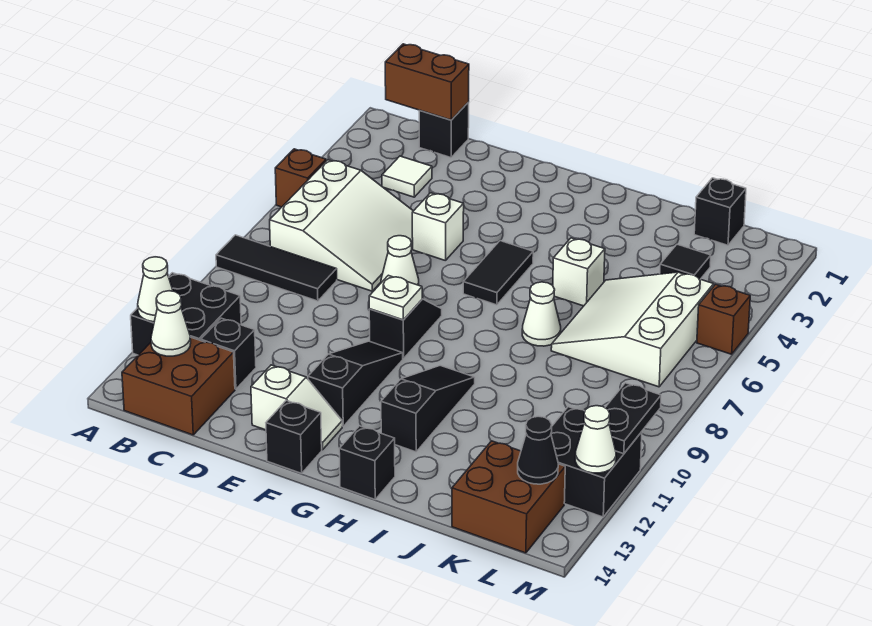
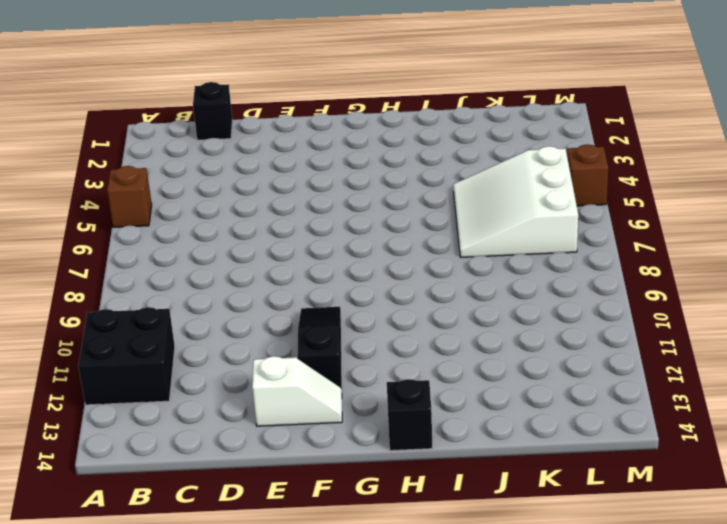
none -> black 1x3 tile [216,235,337,301]
none -> white 3x3 slope [270,160,413,291]
none -> brown 2x2 brick [122,337,235,435]
none -> white 1x1 tile [382,156,432,197]

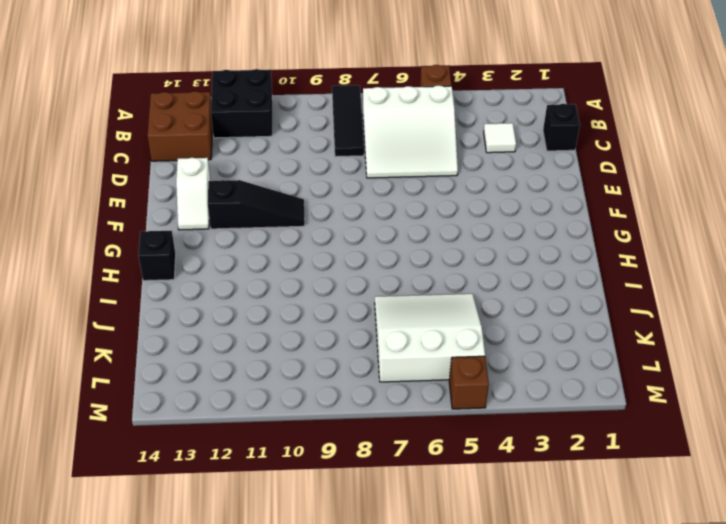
none -> black 1x1 brick [201,318,256,389]
none -> white 1x1 brick [412,193,464,261]
none -> white 1x1 cone [381,236,419,285]
none -> black 1x2 slope [369,299,442,358]

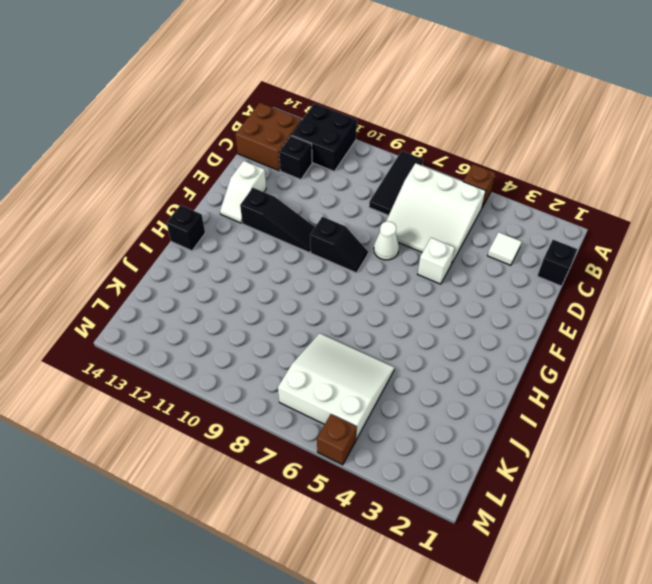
none -> black 1x1 brick [266,401,322,473]
none -> black 1x2 tile [463,241,533,305]
none -> black 1x3 slope [381,366,475,452]
none -> white 1x1 brick [553,238,605,306]

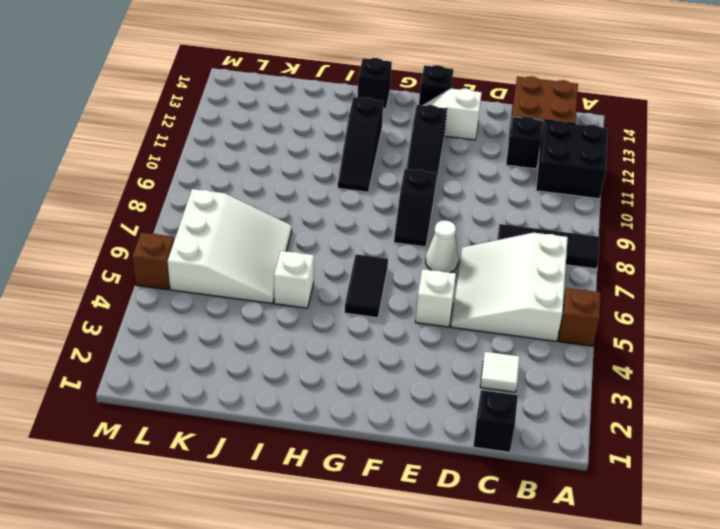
none -> white 1x1 cone [522,282,561,346]
none -> black 1x1 brick [694,178,746,245]
none -> black 1x1 tile [660,244,711,279]
none -> brown 2x2 brick [452,441,565,553]

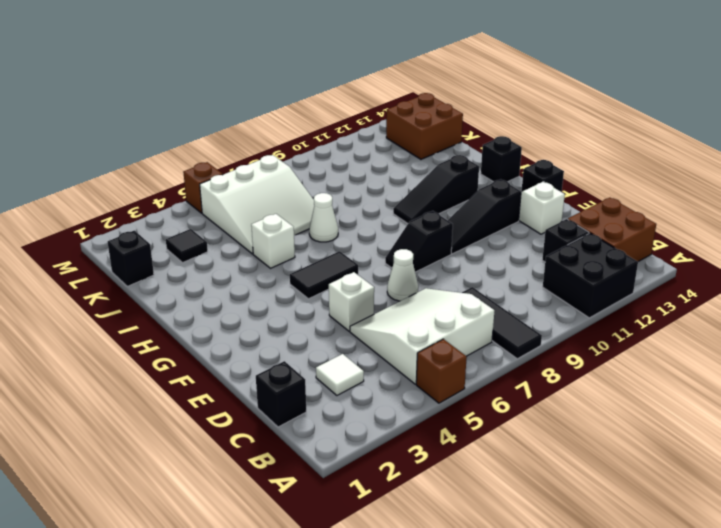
none -> black 2x2 brick [551,407,642,517]
none -> white 1x1 cone [138,257,173,322]
none -> brown 1x2 brick [385,44,469,120]
none -> white 1x1 cone [151,291,191,356]

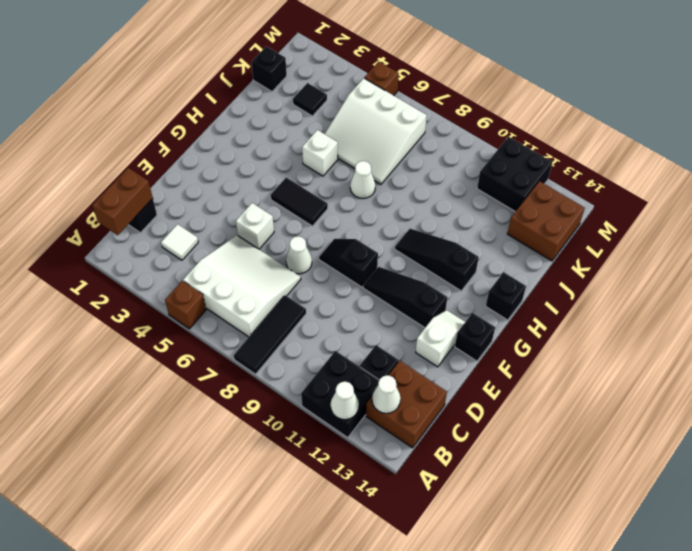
none -> white 1x1 plate [369,275,422,320]
none -> black 1x1 cone [518,416,558,484]
none -> black 1x2 plate [605,383,661,454]
none -> white 1x1 cone [575,406,616,473]

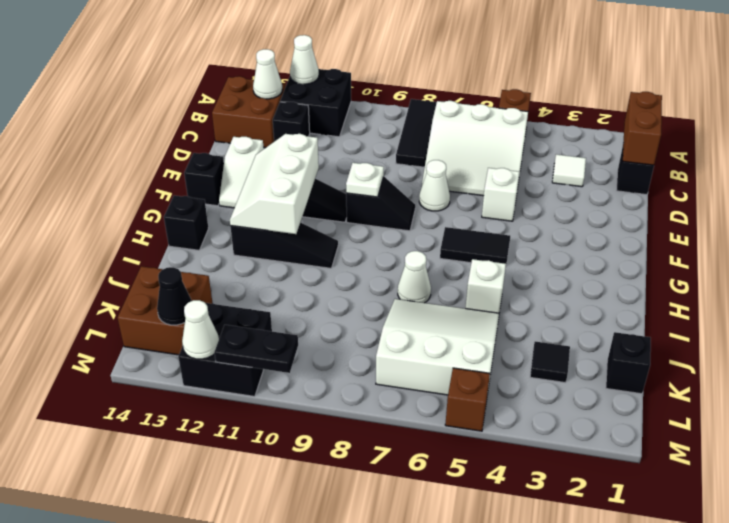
white 2x3 slope [230,134,319,234] -> none

